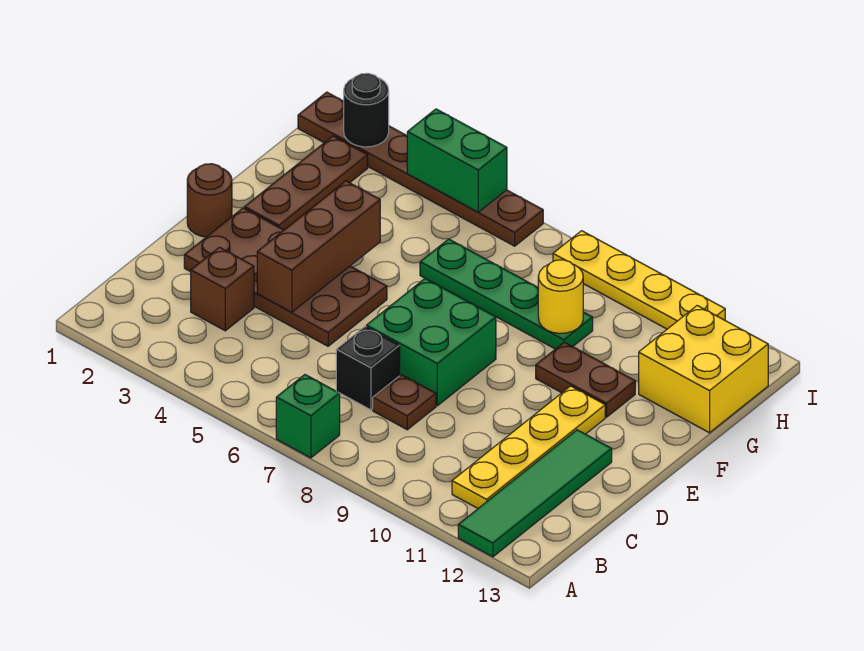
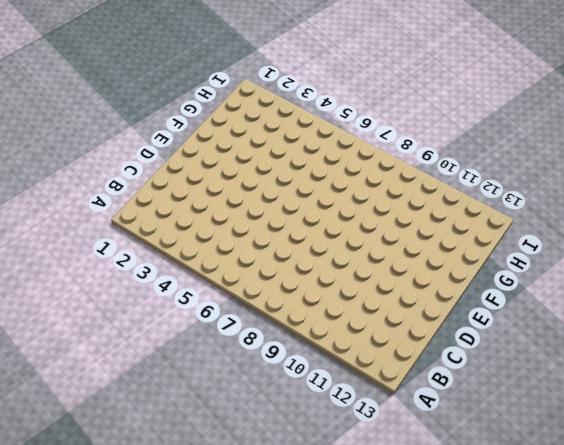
none -> green 1x1 brick [276,375,340,458]
none -> green 1x4 tile [458,430,612,557]
none -> yellow 1x4 plate [452,386,605,508]

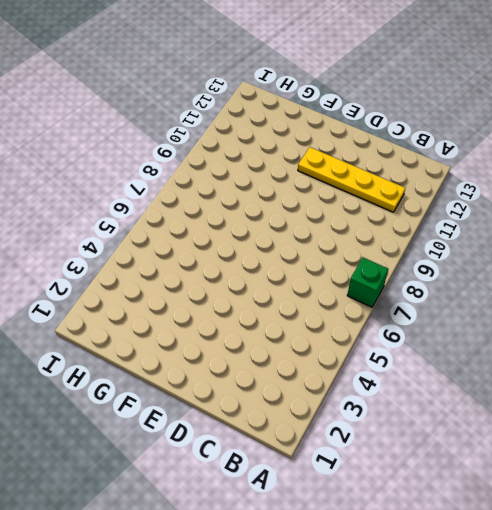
none -> green 1x4 tile [458,430,612,557]
none -> brown 1x1 brick [191,247,254,331]
none -> black 1x1 brick [336,327,400,410]

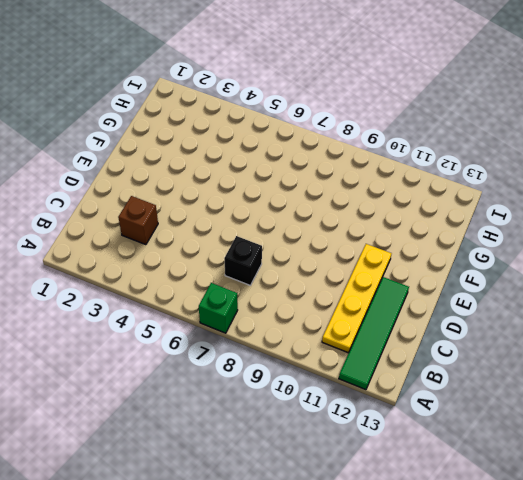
none -> brown 1x1 plate [373,375,436,430]
none -> brown 2x4 plate [184,208,387,346]
none -> green 2x2 brick [366,279,496,406]

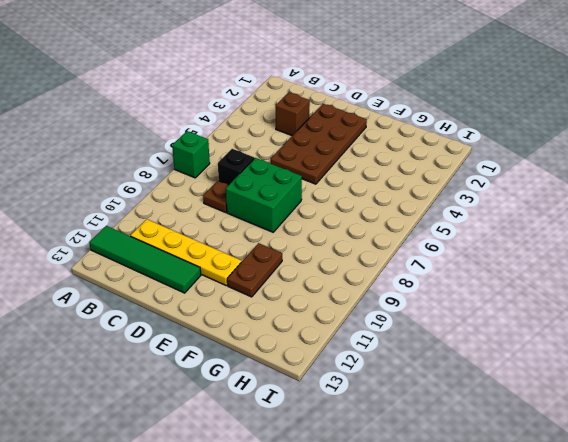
none -> brown 1x1 round brick [187,164,232,237]
none -> brown 1x3 plate [244,136,368,230]
none -> green 1x4 plate [420,239,593,349]

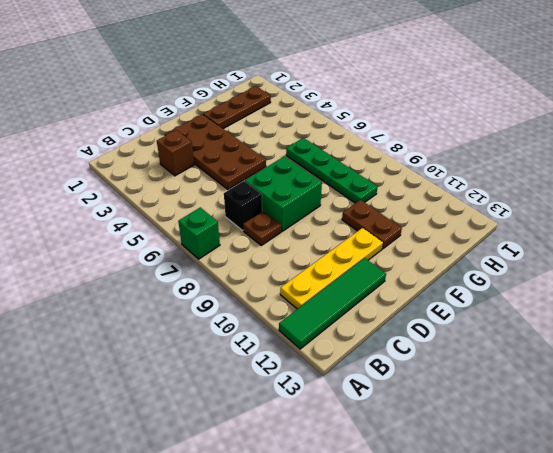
none -> brown 1x1 round brick [187,164,232,237]
none -> yellow 2x2 brick [639,306,768,433]
none -> brown 1x6 plate [298,92,543,246]

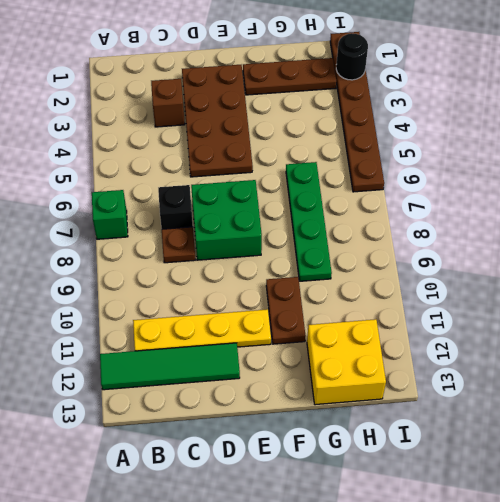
none -> brown 1x1 round brick [187,164,232,237]
none -> yellow 1x4 plate [553,231,725,329]
none -> brown 1x3 brick [257,181,380,313]

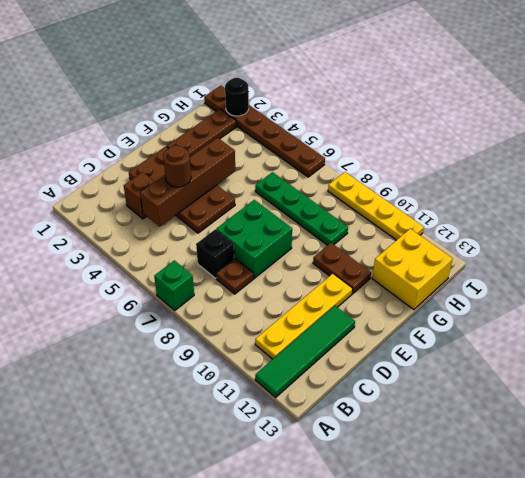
brown 1x4 brick [140,138,235,226] -> brown 1x3 brick [257,181,380,313]
brown 1x1 round brick [163,146,191,187] -> brown 1x1 round brick moved to [187,164,232,237]
none -> yellow 1x1 round brick [538,260,583,333]
none -> green 1x2 brick [407,109,507,212]

